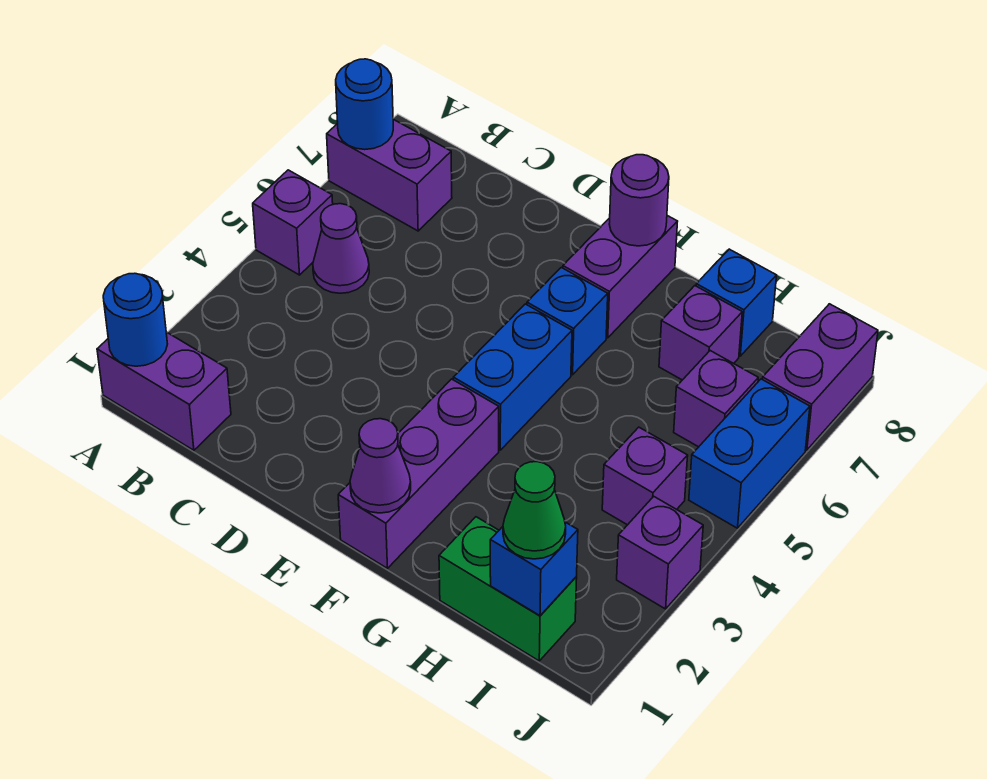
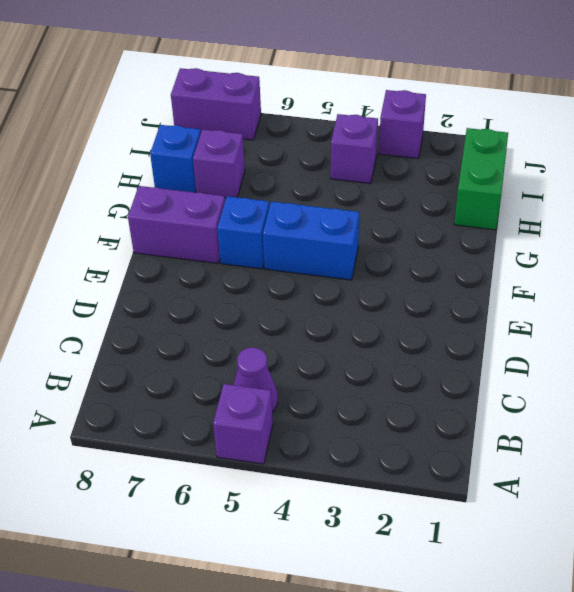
none -> purple 1x2 brick [97,332,231,450]
none -> purple 1x2 brick [327,119,452,231]
none -> purple 1x3 brick [338,379,499,568]

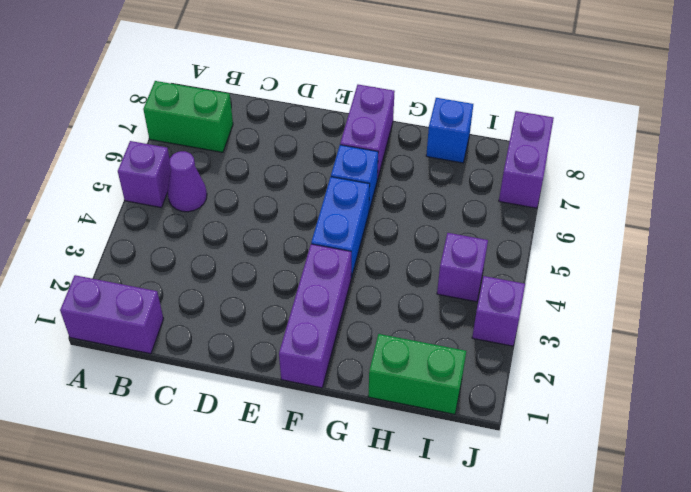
green 1x2 brick [143,81,233,152] -> purple 1x2 brick [327,119,452,231]
none -> purple 1x1 brick [659,286,742,380]
none -> purple 1x1 brick [674,351,758,447]
none -> blue 1x2 brick [689,379,810,528]

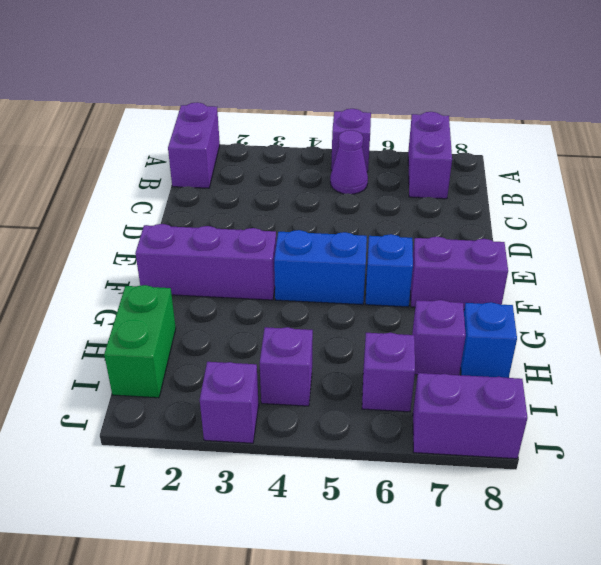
none -> blue 1x2 brick [689,379,810,528]
none -> blue 1x1 round brick [103,273,167,366]
none -> blue 1x1 round brick [336,59,393,150]

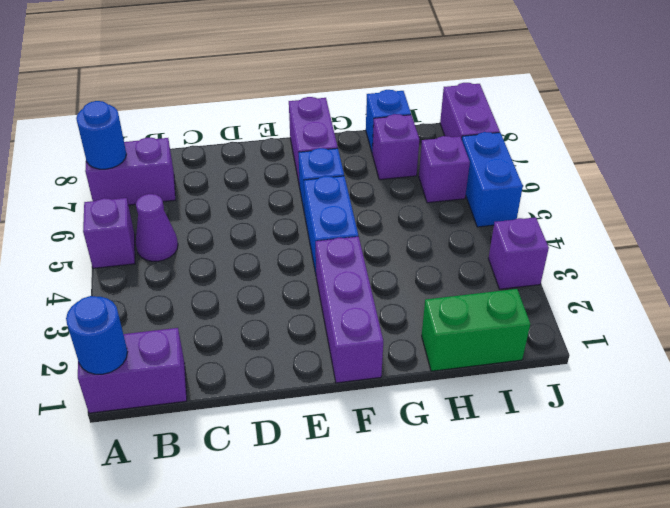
none -> purple 1x1 brick [602,427,688,525]
none -> purple 1x1 cone [350,419,411,513]
none -> purple 1x1 round brick [609,155,669,246]

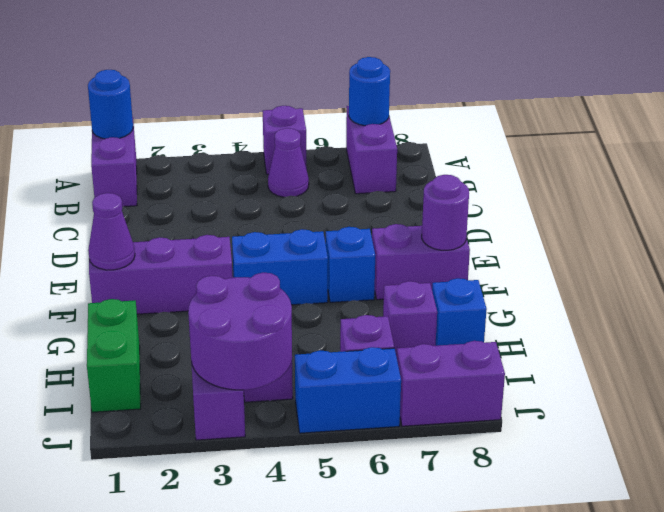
purple 2x2 round brick [188,273,292,390] -> none
none -> blue 1x1 brick [490,522,578,616]
none -> green 1x1 cone [503,462,566,559]

